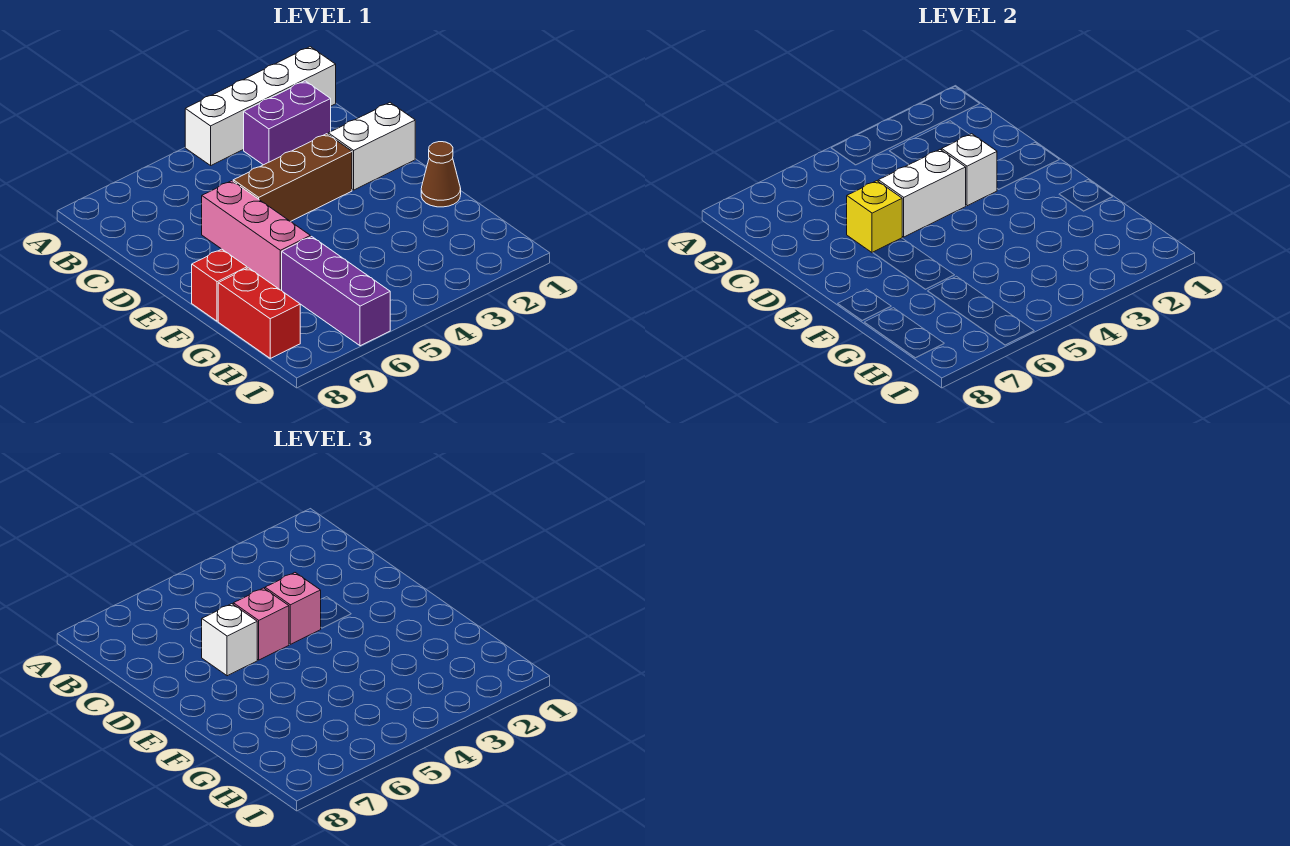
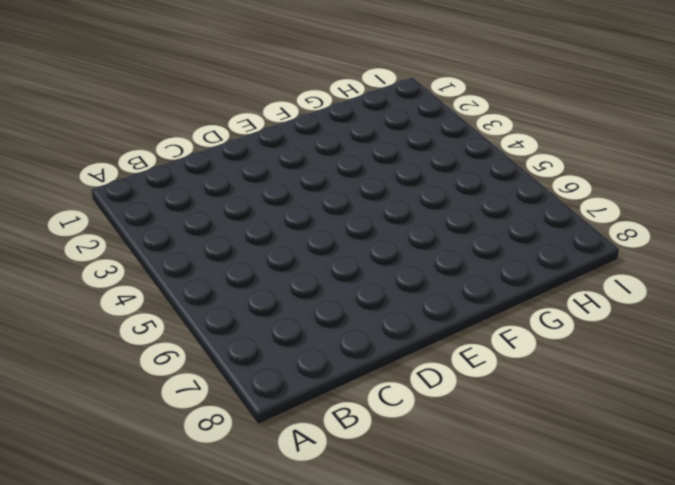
none -> white 1x4 brick [185,47,336,165]
none -> purple 1x2 brick [244,81,331,165]
none -> white 1x2 brick [328,103,415,190]

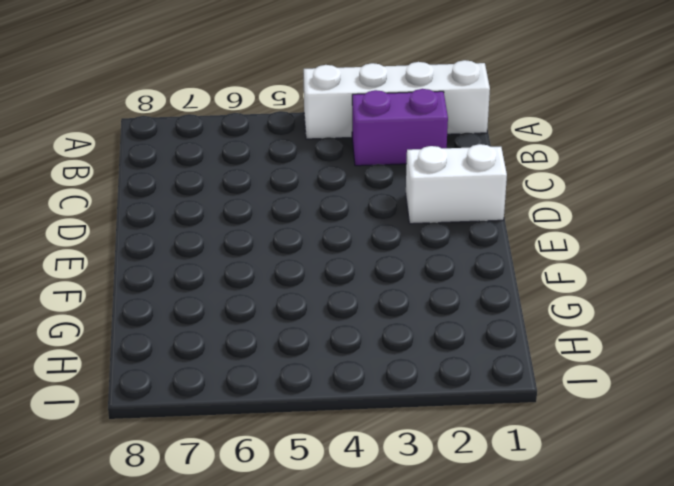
none -> brown 1x3 brick [233,134,352,222]
none -> pink 1x3 brick [202,181,310,290]
none -> brown 1x1 cone [421,142,461,207]

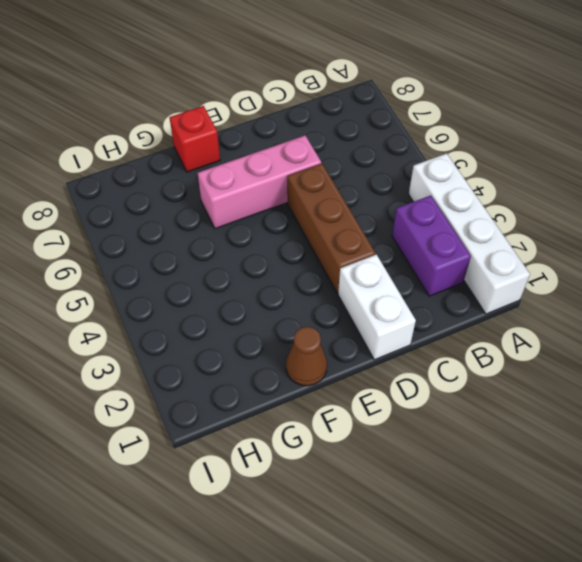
none -> purple 1x3 brick [282,237,390,346]
none -> red 1x2 brick [218,268,300,358]
none -> white 1x1 brick [942,134,997,206]

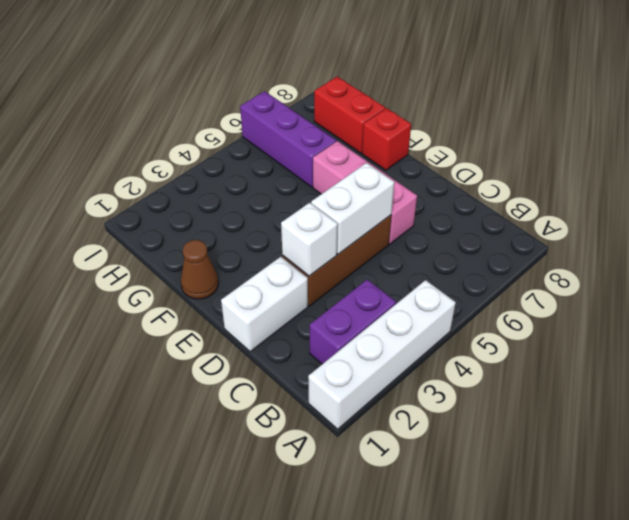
none -> yellow 1x1 brick [847,181,902,253]
none -> pink 1x1 brick [265,573,321,644]
none -> pink 1x1 brick [233,588,289,660]

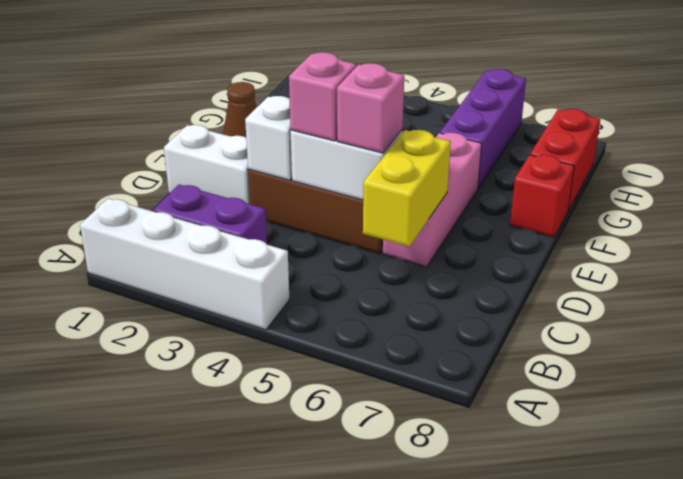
yellow 1x2 brick [363,130,451,247] -> yellow 1x1 brick [847,181,902,253]
none -> white 1x1 brick [202,604,257,676]

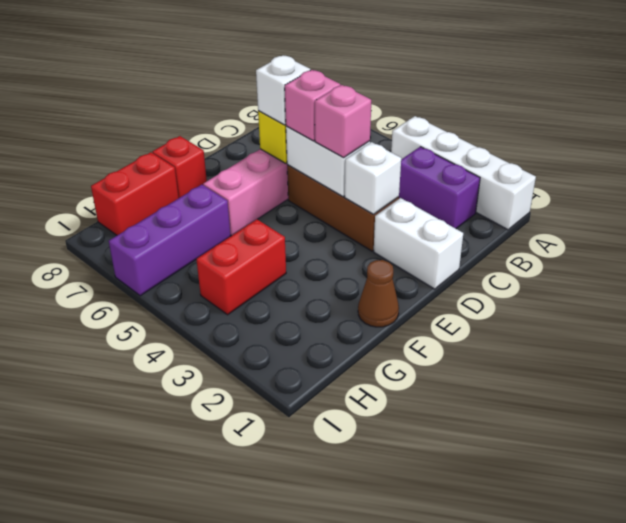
red 1x2 brick [196,219,286,315] -> none

